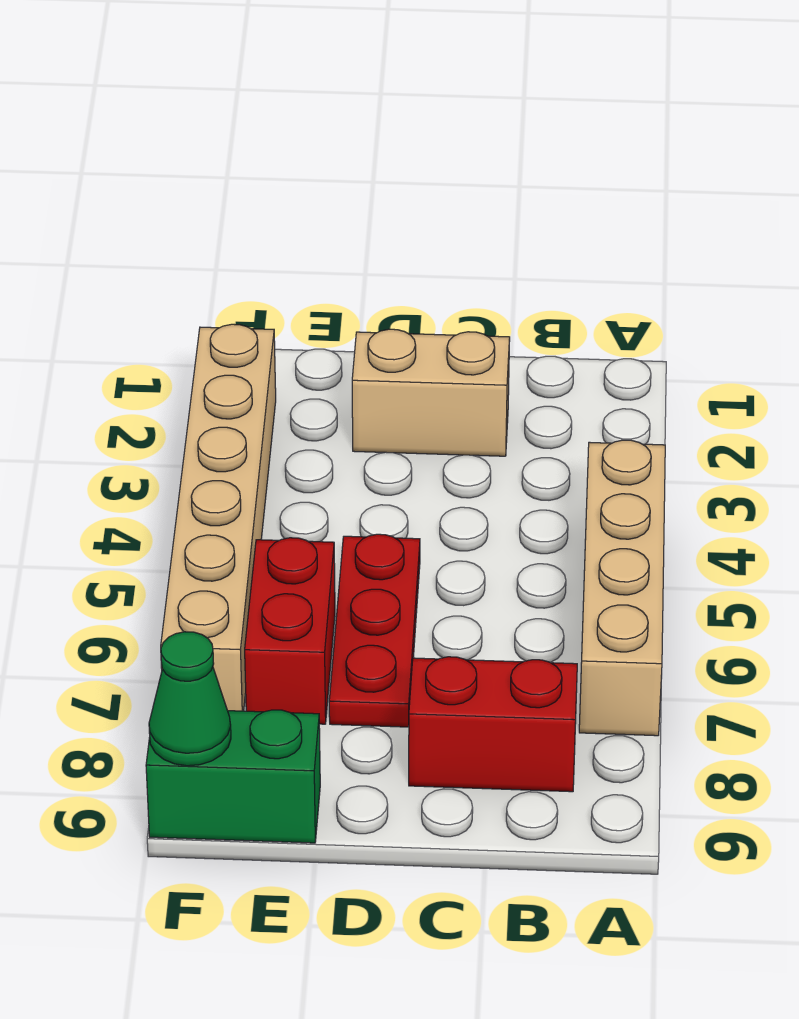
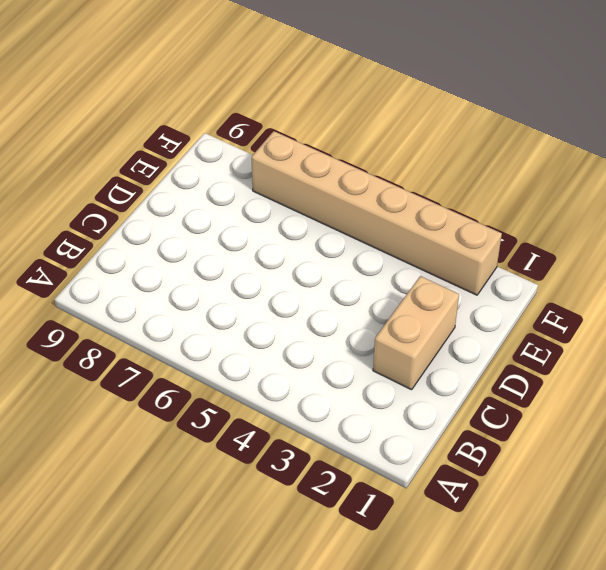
none -> tan 1x4 brick [579,440,665,736]
none -> red 1x2 brick [409,657,577,792]

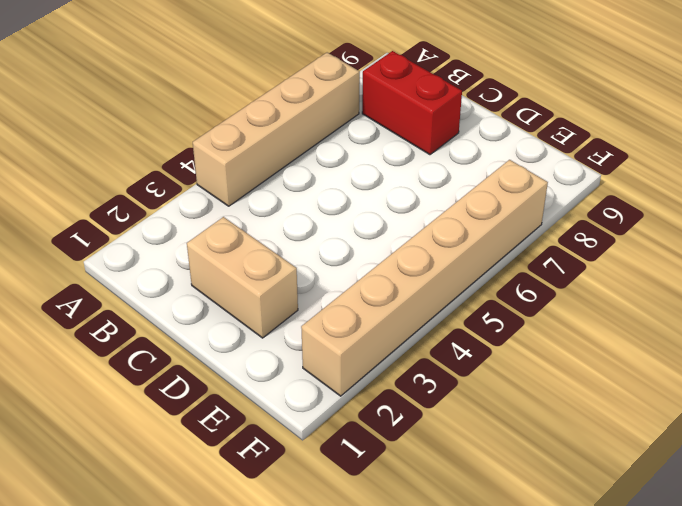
none -> red 1x3 plate [329,534,420,727]
none -> red 1x2 brick [245,538,335,724]

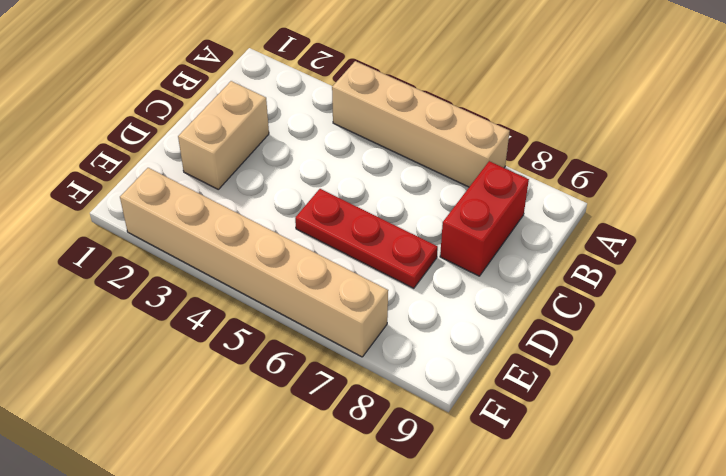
none -> red 1x2 brick [245,538,335,724]
none -> green 1x2 brick [146,710,320,843]

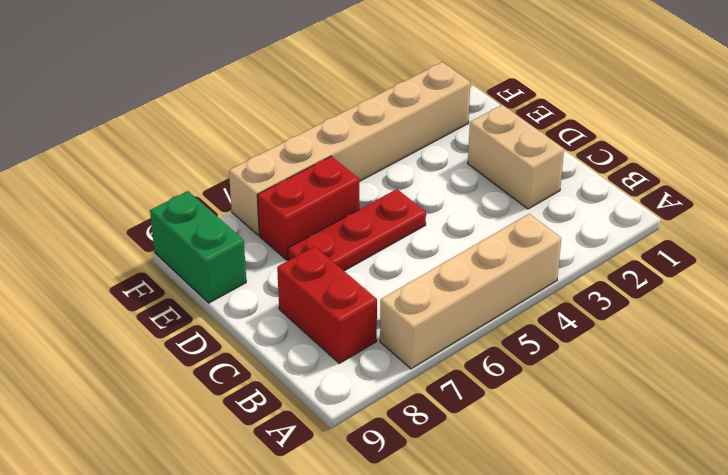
none -> green 1x1 cone [149,632,231,766]

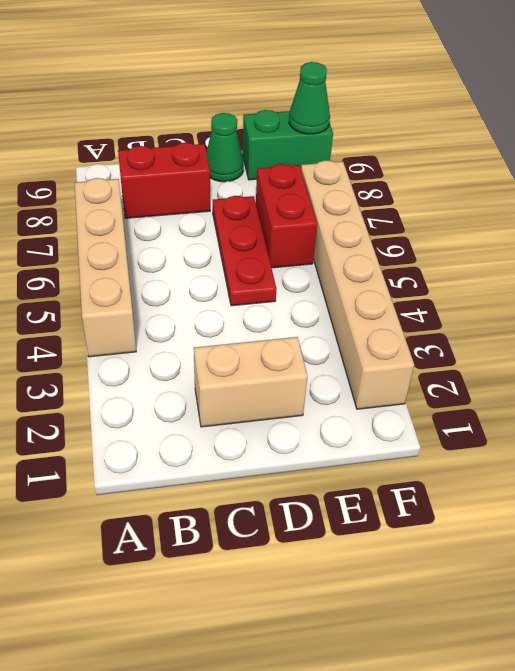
green 1x1 cone [206,113,244,182] -> none

